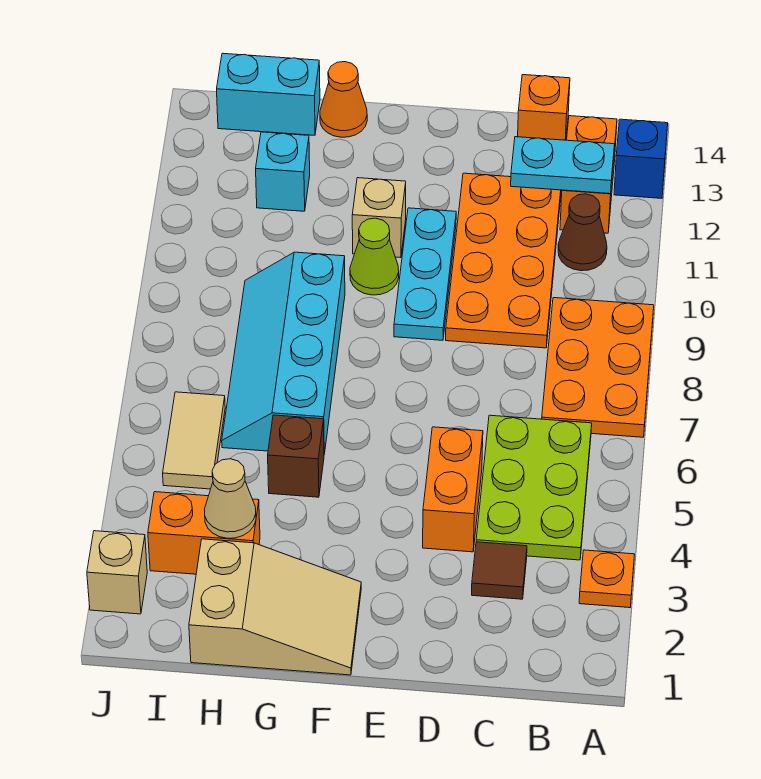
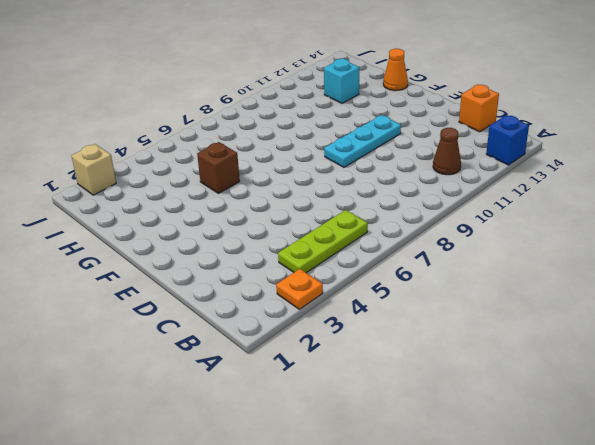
lime 1x3 plate [278,210,368,273] -> lime 2x3 plate [476,415,592,560]
none -> orange 2x3 plate [542,298,654,437]
none -> orange 1x2 brick [560,116,617,233]
none -> brown 1x1 tile [472,542,527,599]

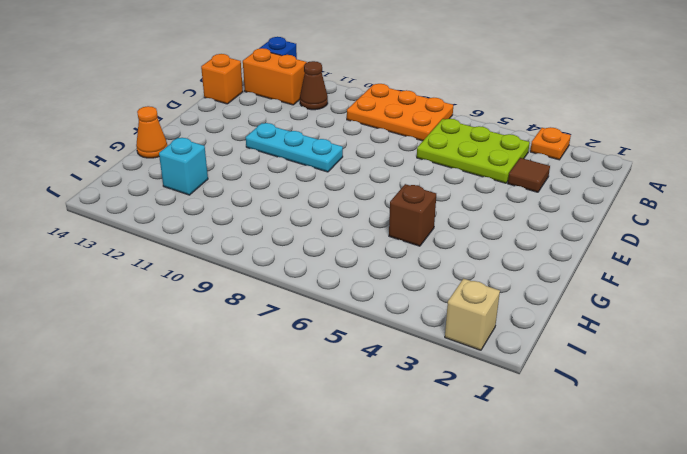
none -> orange 2x4 plate [446,173,561,348]
none -> orange 1x2 brick [423,427,483,552]
none -> tan 2x3 slope [189,539,361,675]

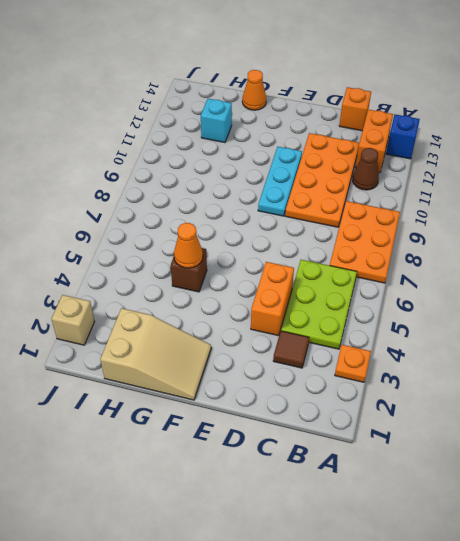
orange 1x1 cone [174,223,203,268] -> none
none -> lime 1x1 cone [350,218,399,295]
none -> tan 1x1 brick [352,178,406,258]
none -> cyan 2x4 slope [222,252,345,454]

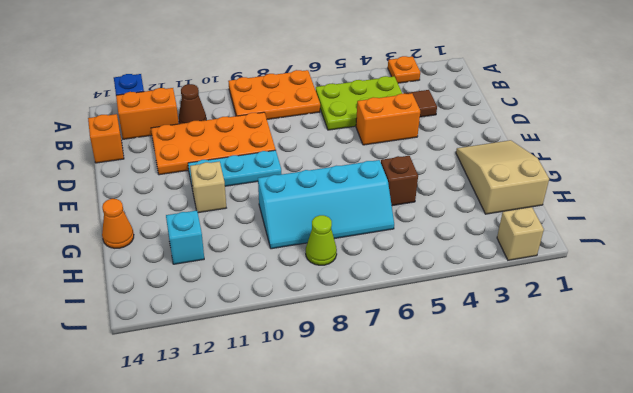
lime 1x1 cone [306,215,337,265] -> lime 1x1 cone moved to [350,218,399,295]
none -> orange 1x2 brick [148,492,260,574]
none -> cyan 1x2 brick [217,53,320,135]
none -> tan 1x2 tile [163,392,225,489]

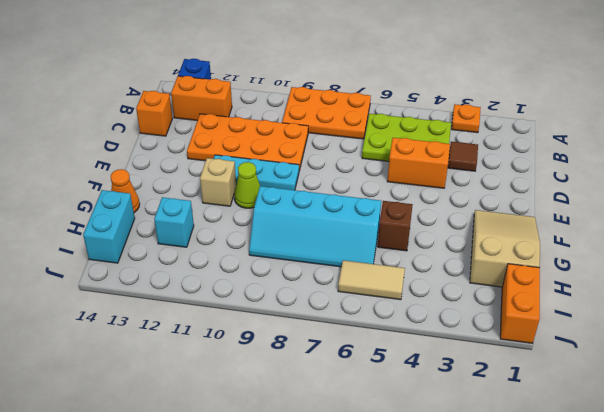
orange 1x2 brick [500,264,540,343] -> orange 1x2 brick moved to [148,492,260,574]
none -> brown 1x1 cone [558,194,607,271]
none -> tan 1x1 brick [87,531,147,614]
none -> cyan 1x2 plate [511,137,614,194]

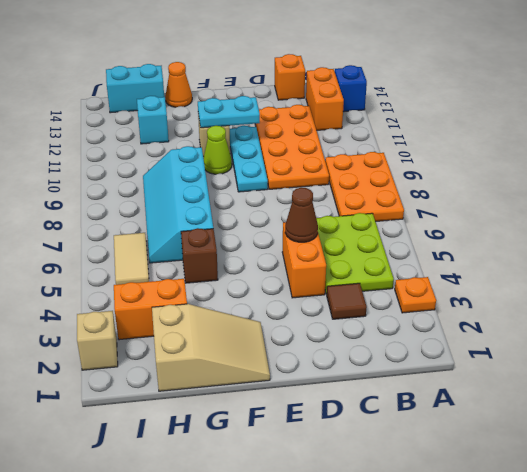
brown 1x1 cone [285,188,318,242] -> brown 1x1 cone moved to [558,194,607,271]
cyan 1x2 plate [198,96,260,128] -> cyan 1x2 plate moved to [511,137,614,194]
none -> tan 1x1 cone [204,459,256,538]

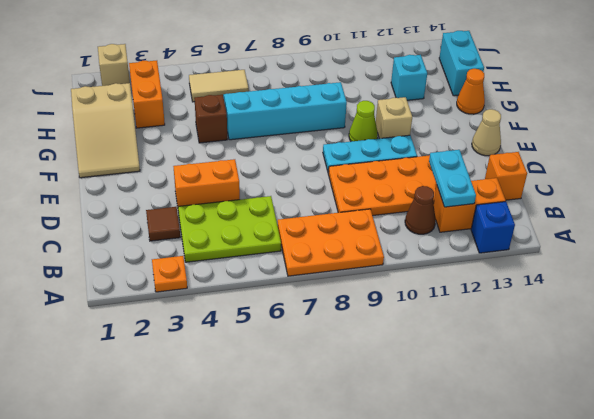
tan 1x1 cone [472,109,501,156] -> tan 1x1 cone moved to [204,459,256,538]

